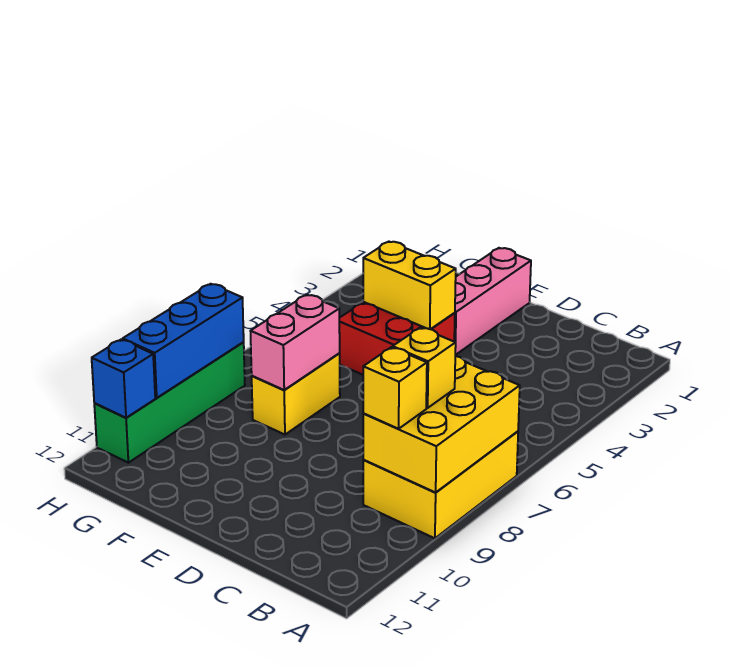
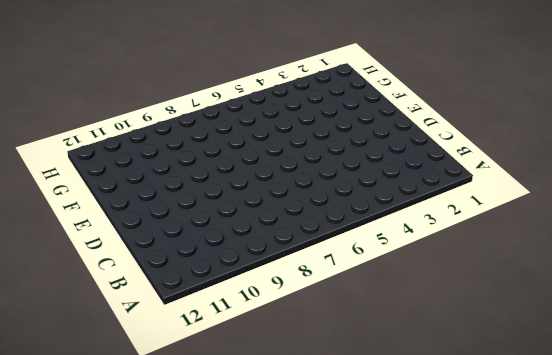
none -> yellow 2x3 brick [363,431,518,538]
none -> pink 1x3 brick [454,248,531,355]
none -> red 2x2 brick [339,302,455,375]

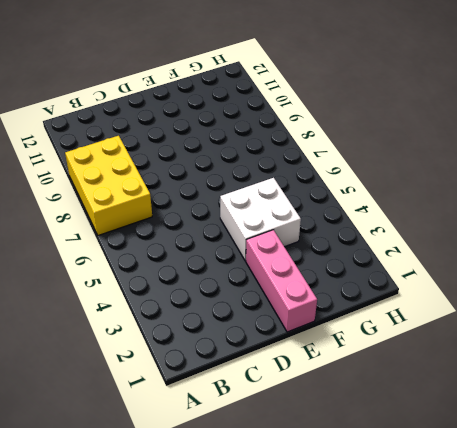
white 2x2 brick [220,178,301,261] -> red 2x2 brick [339,302,455,375]
none -> yellow 1x2 brick [252,354,340,435]
none -> green 1x4 brick [94,342,245,463]
none -> yellow 2x3 brick [363,356,520,492]

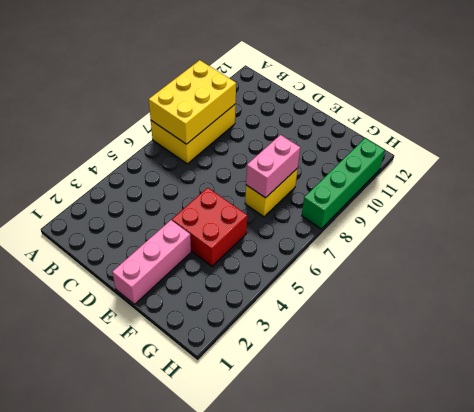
none -> yellow 1x2 brick [363,242,456,329]
none -> blue 1x3 brick [123,284,244,398]
none -> blue 1x1 brick [92,339,155,418]

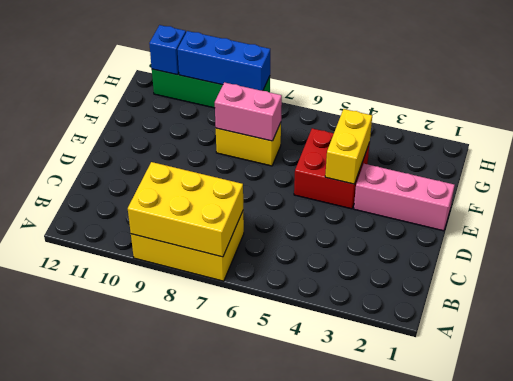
none -> yellow 1x1 brick [393,327,456,408]
none -> yellow 1x1 brick [363,347,427,429]

